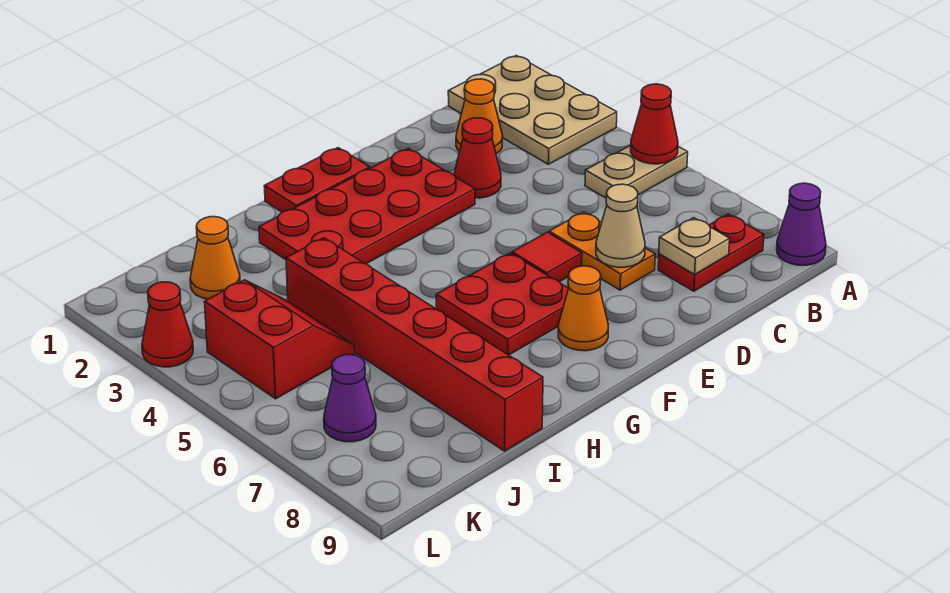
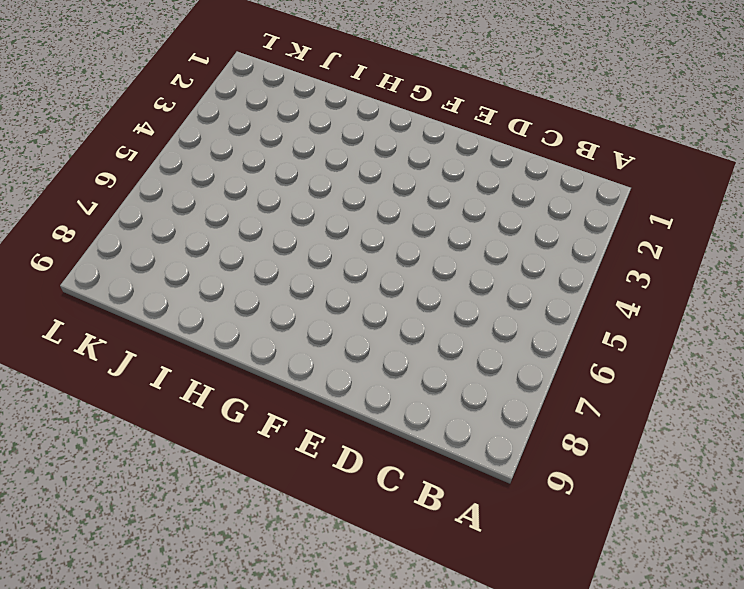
none -> tan 2x3 plate [448,56,617,164]
none -> tan 1x2 plate [585,145,688,198]
none -> purple 1x1 cone [777,183,826,265]

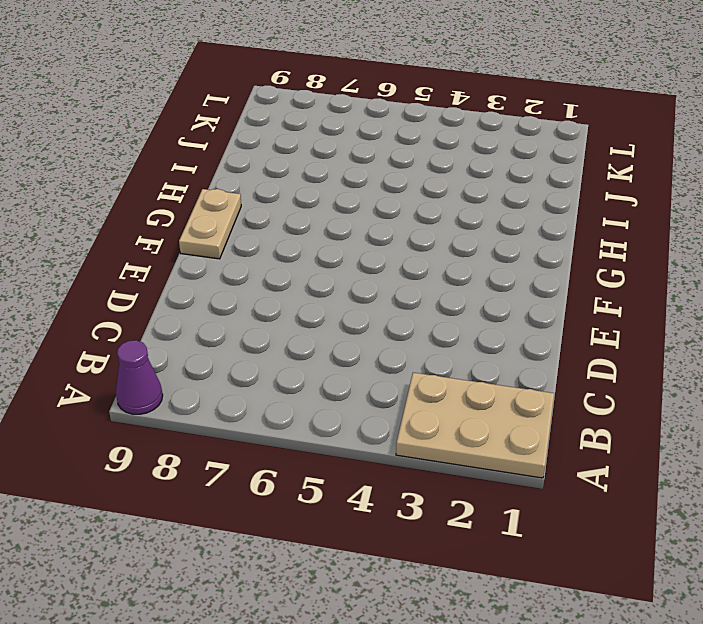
tan 1x2 plate [179,189,241,259] -> tan 1x2 plate moved to [585,145,688,198]
none -> red 1x2 plate [658,214,764,291]
none -> orange 1x1 cone [456,79,503,154]
none -> red 1x1 cone [454,118,501,198]

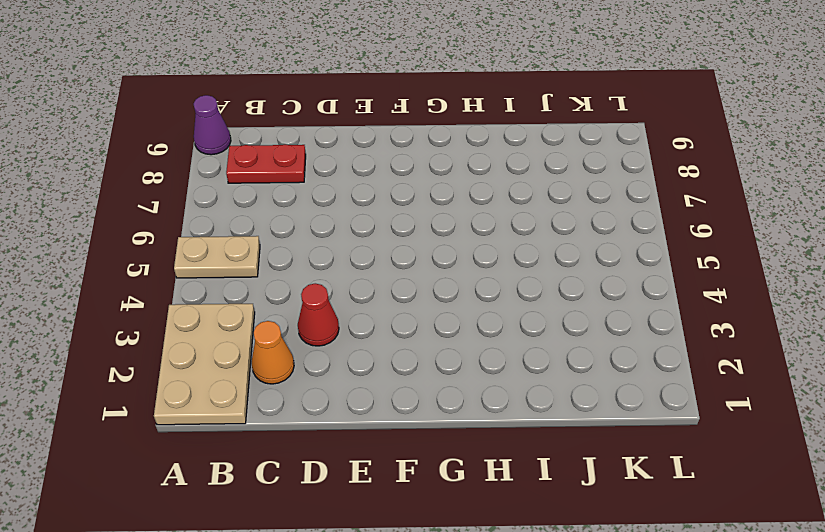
none -> orange 1x2 plate [549,212,655,290]
none -> red 2x4 plate [259,149,475,264]
none -> red 1x1 tile [512,232,582,282]

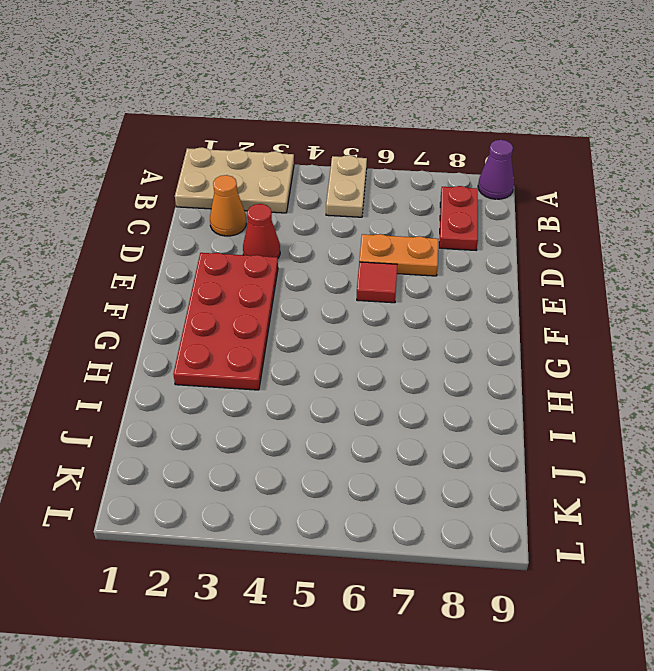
none -> red 1x2 plate [264,148,370,212]
none -> red 2x2 plate [436,253,569,355]
none -> orange 1x1 cone [558,266,608,351]

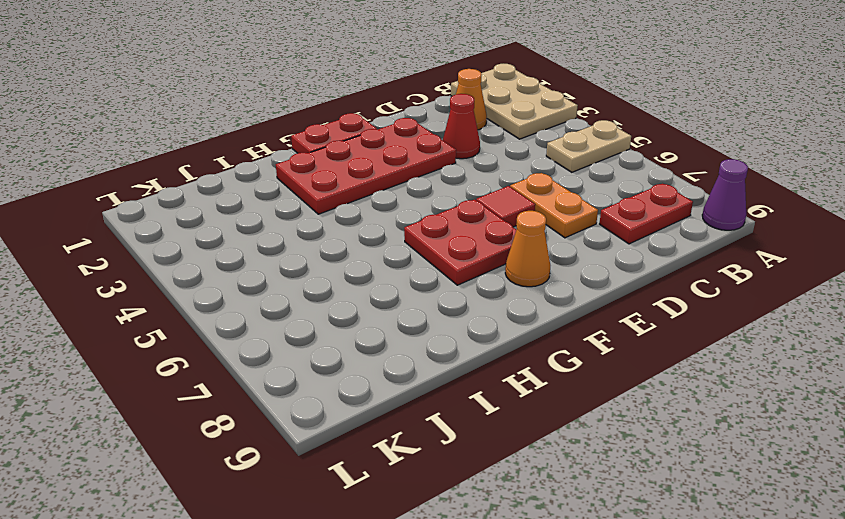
none -> red 1x6 brick [286,238,543,451]
none -> orange 1x1 cone [190,217,240,299]
none -> red 2x2 slope [205,280,355,399]

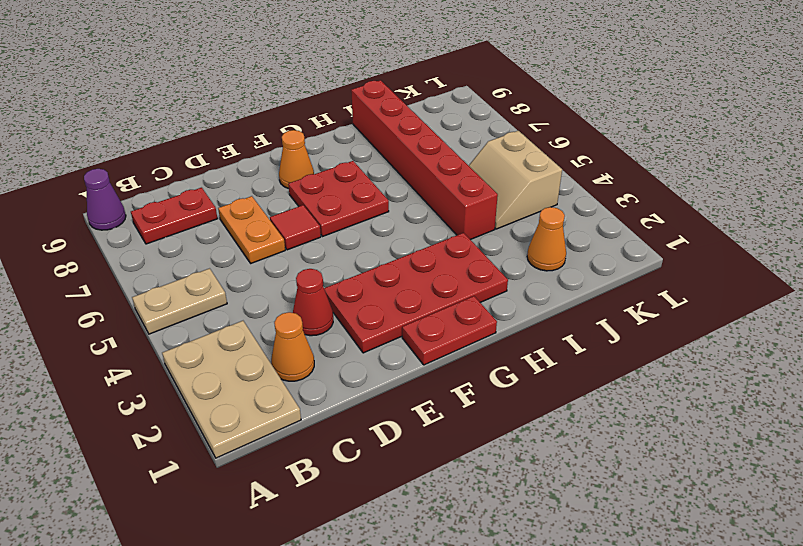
tan 2x2 slope [469,131,562,229] -> red 2x2 slope [205,280,355,399]
none -> purple 1x1 cone [324,355,376,442]
none -> red 1x1 cone [142,282,193,367]
none -> red 1x1 cone [631,84,678,164]

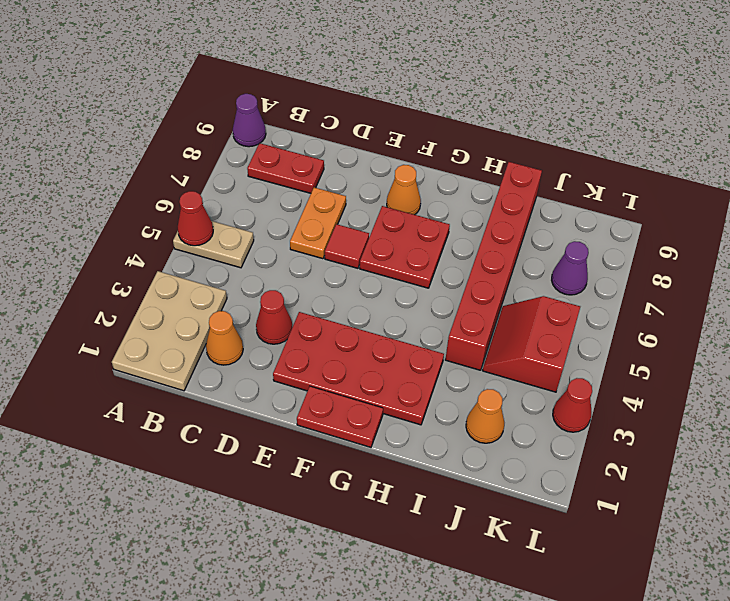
none -> tan 1x1 plate [659,218,730,274]
none -> tan 1x1 cone [596,184,645,267]

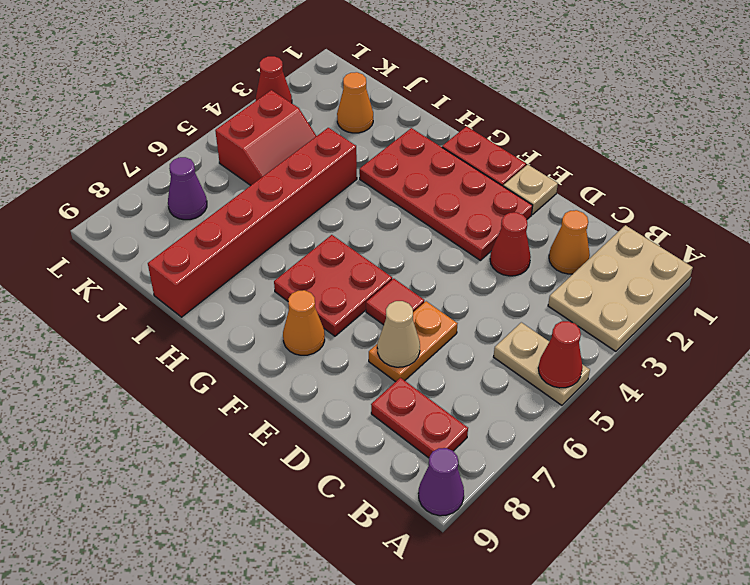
tan 1x1 plate [503,164,558,215] -> tan 1x1 plate moved to [659,218,730,274]

